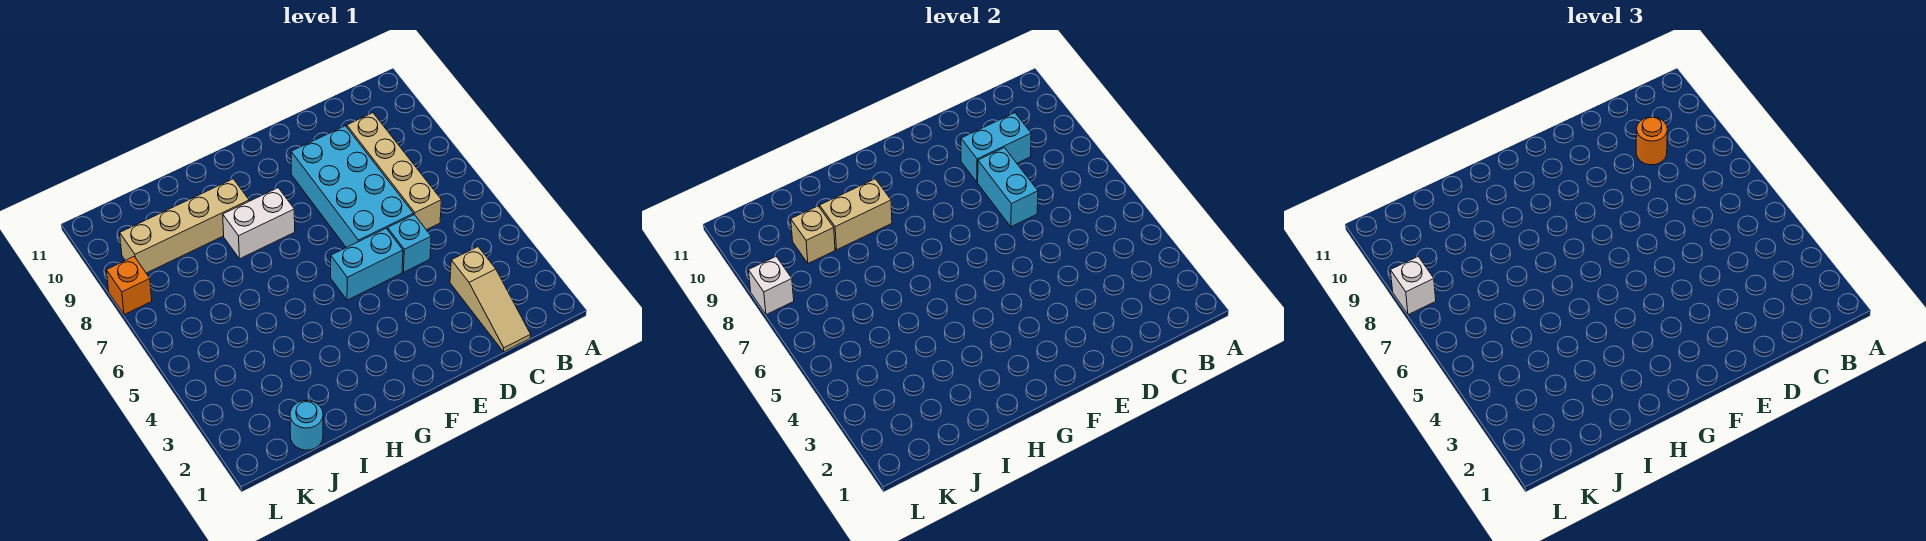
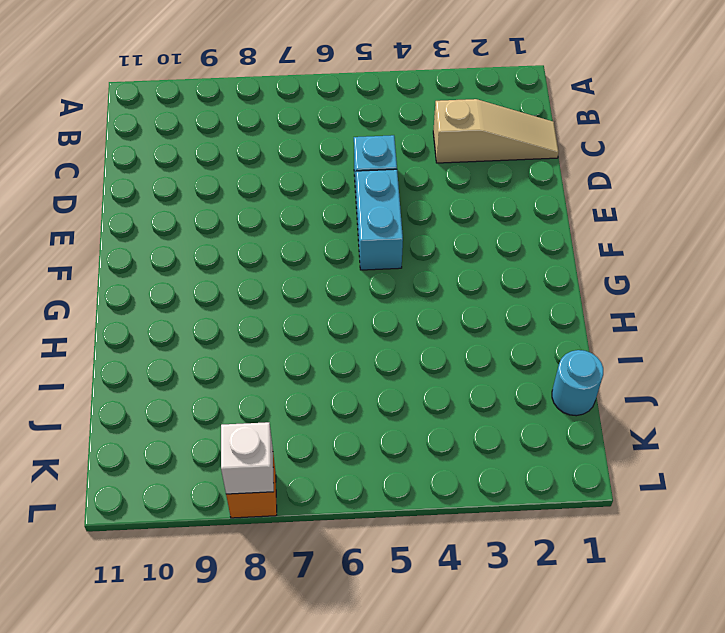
none -> tan 1x4 brick [347,113,441,230]
none -> cyan 2x4 brick [291,126,413,248]
none -> white 1x2 brick [223,188,295,259]

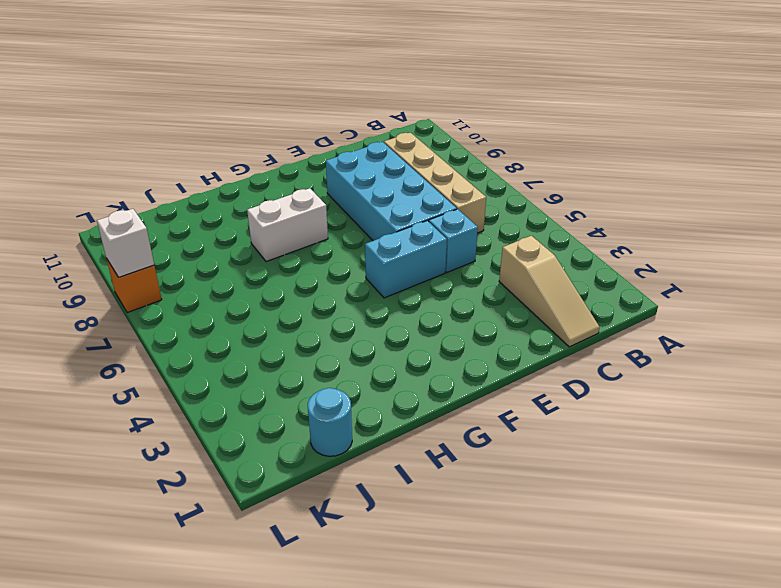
none -> tan 1x4 brick [120,179,249,273]
none -> cyan 1x2 brick [961,113,1031,182]
none -> cyan 1x2 brick [978,148,1038,227]

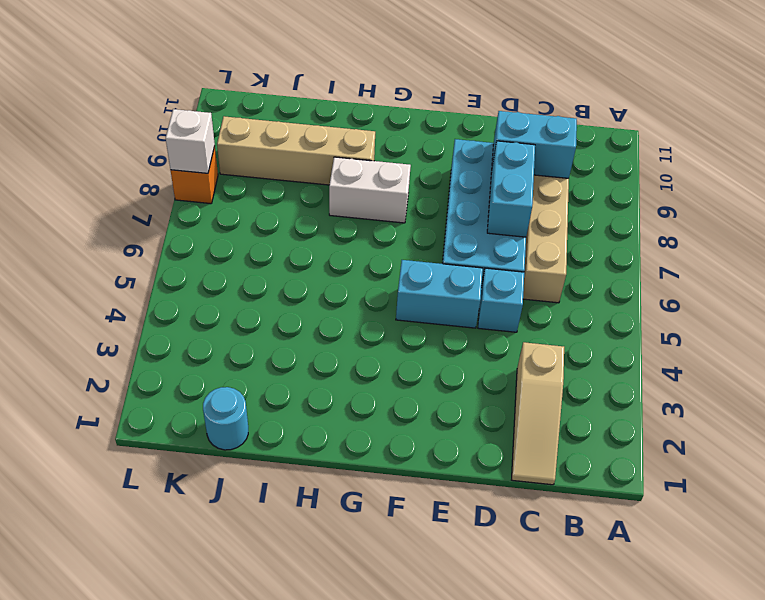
none -> tan 1x2 brick [820,179,892,250]
none -> tan 1x1 brick [791,206,835,263]
none -> orange 1x1 round brick [1636,117,1667,165]

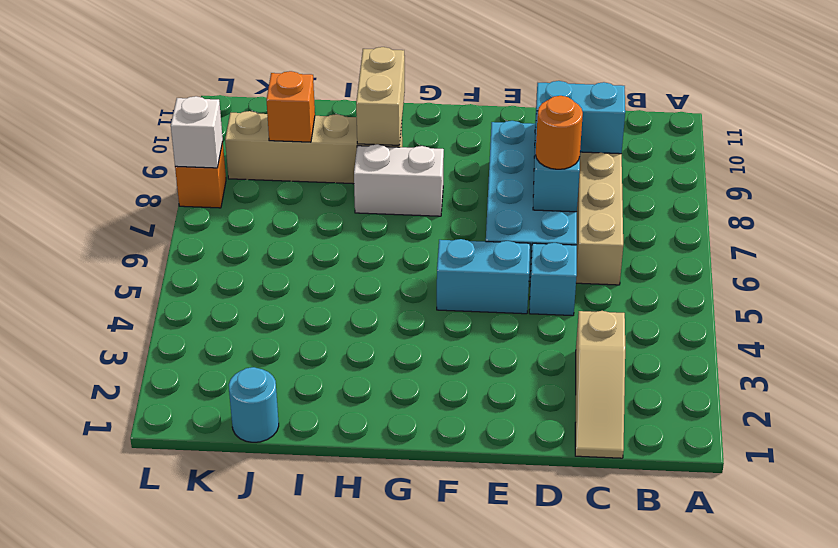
orange 1x1 round brick [536,96,583,169] -> orange 1x1 round brick moved to [1636,117,1667,165]
tan 1x2 brick [356,47,405,145] -> tan 1x2 brick turned to [820,179,892,250]
orange 1x1 brick [267,71,315,142] -> tan 1x1 brick [791,206,835,263]
none -> white 1x1 brick [1390,257,1436,315]

